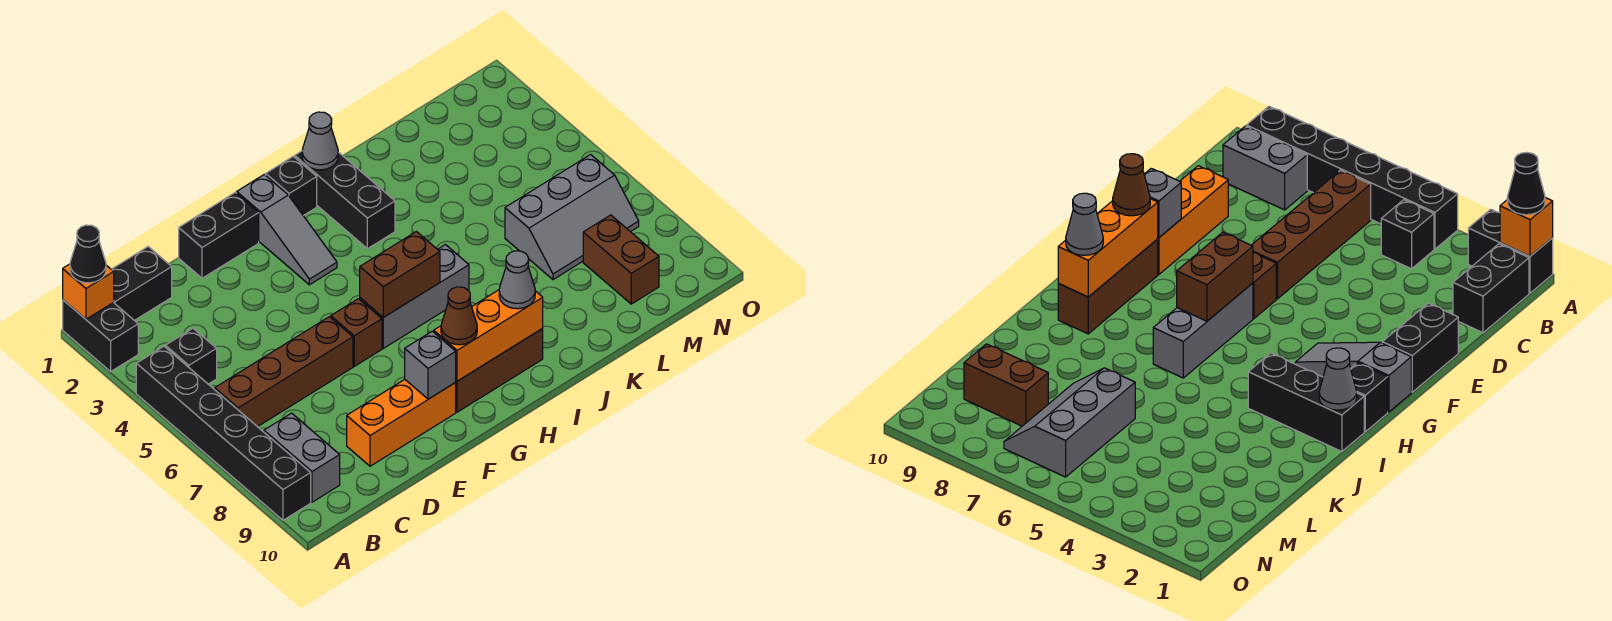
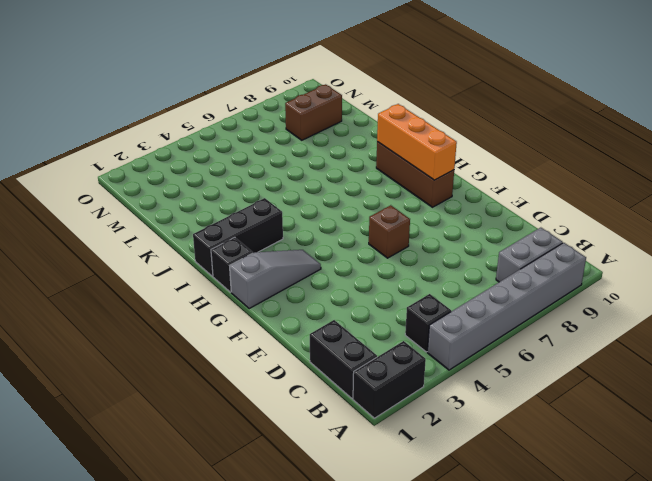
grey 1x6 brick [427,243,586,370] -> black 1x6 brick [136,346,311,520]
none -> brown 1x4 brick [215,317,353,427]
none -> orange 1x3 brick [347,379,456,466]
none -> black 1x2 brick [179,193,259,278]

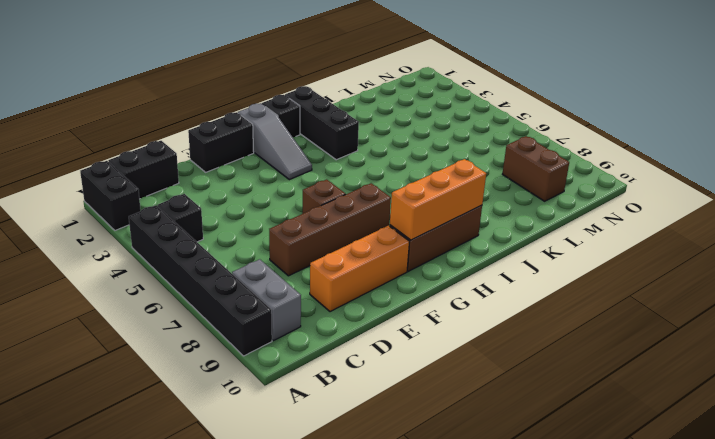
brown 1x4 brick [269,183,391,276] -> brown 1x4 brick moved to [215,317,353,427]
none -> grey 1x3 brick [360,245,469,348]
none -> grey 2x3 slope [505,155,639,280]
none -> orange 1x1 brick [63,264,114,319]

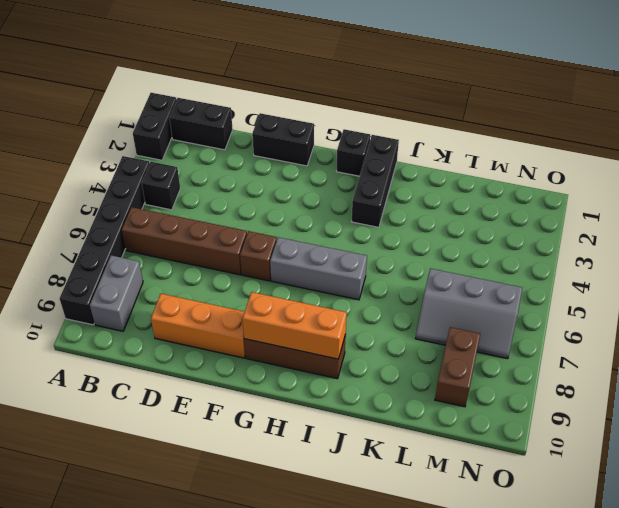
none -> grey 1x3 slope [237,174,337,285]
none -> orange 1x1 brick [63,264,114,319]
none -> grey 1x1 brick [405,331,456,399]

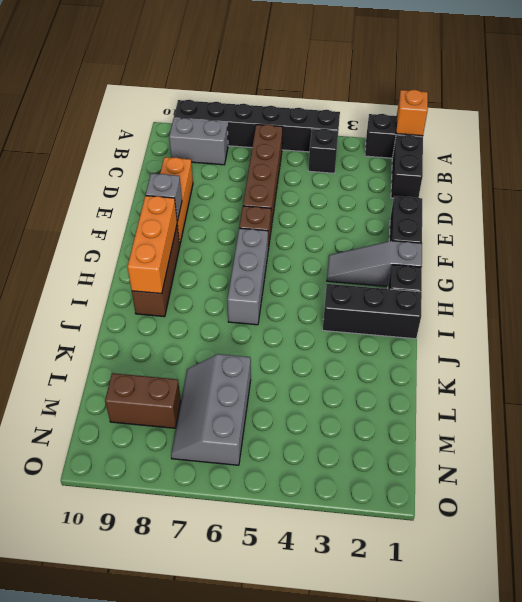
none -> brown 1x2 brick [360,232,440,317]
none -> grey 1x1 cone [302,112,338,170]
none -> black 1x1 cone [70,225,106,283]

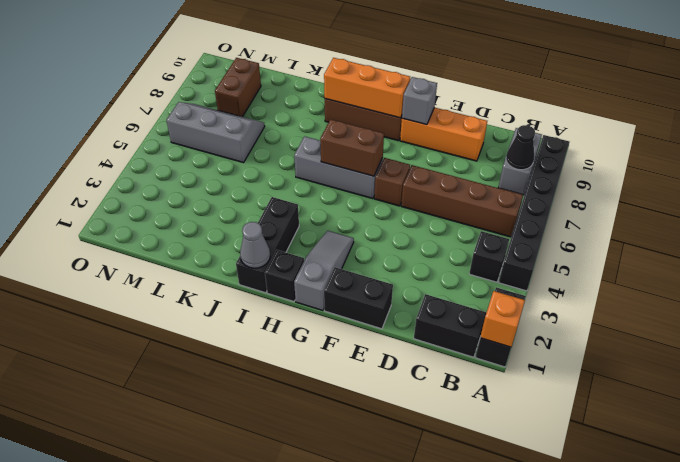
black 1x1 cone [506,125,535,170] -> black 1x1 cone moved to [70,225,106,283]
none -> brown 1x1 cone [441,287,477,345]
none -> grey 1x1 cone [499,251,535,309]

